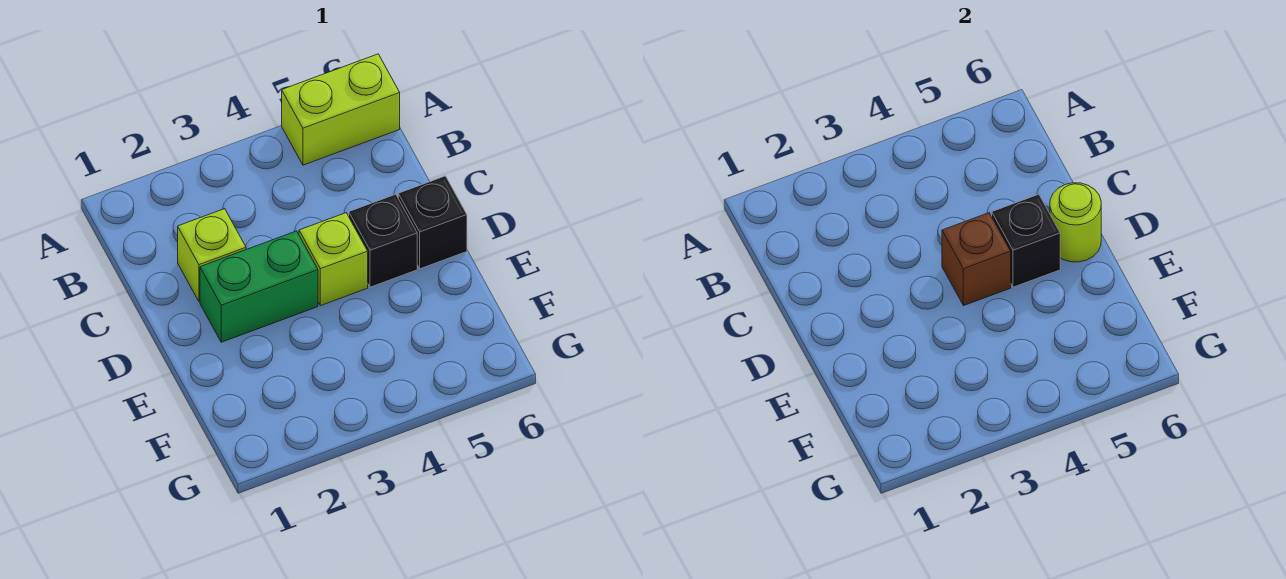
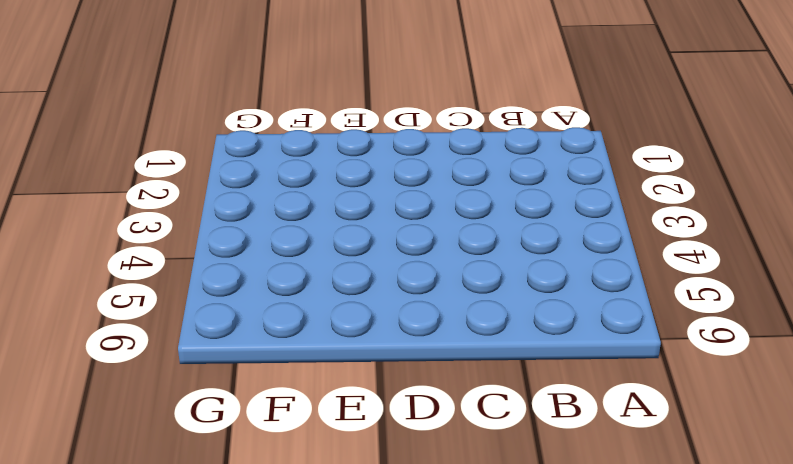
none -> lime 1x2 brick [282,54,400,165]
none -> lime 1x1 brick [178,209,246,302]

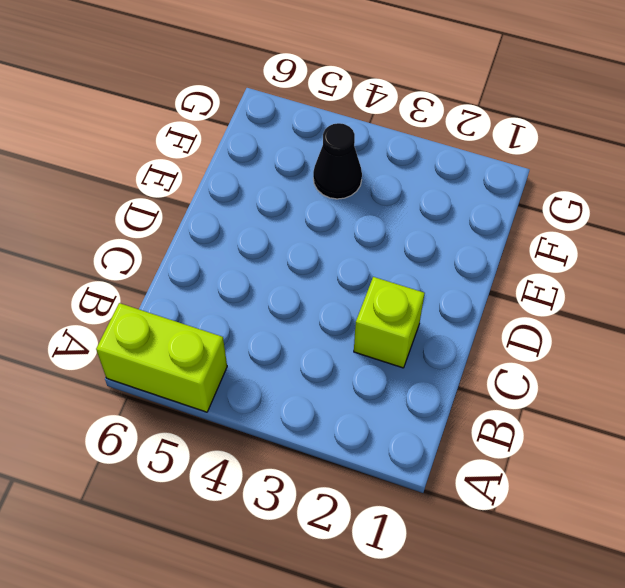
black 1x1 cone [313,123,362,199] -> none
none -> green 1x2 brick [200,231,318,342]
none -> lime 1x1 brick [299,213,368,306]

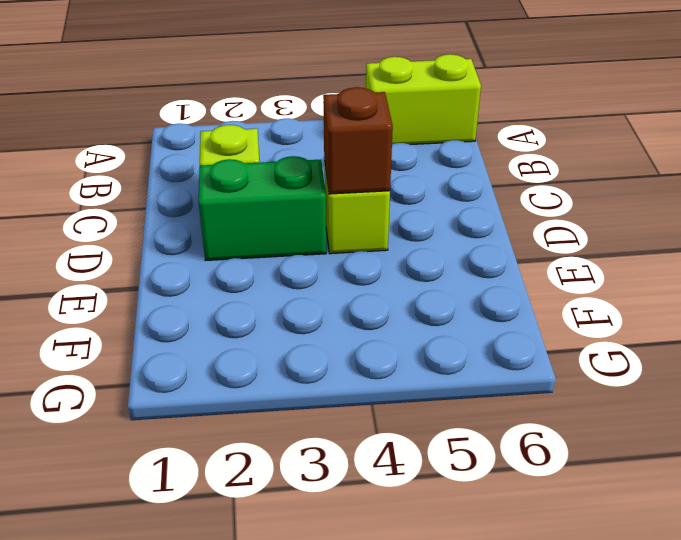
none -> black 1x1 brick [349,194,417,287]
none -> black 1x1 brick [398,176,467,269]

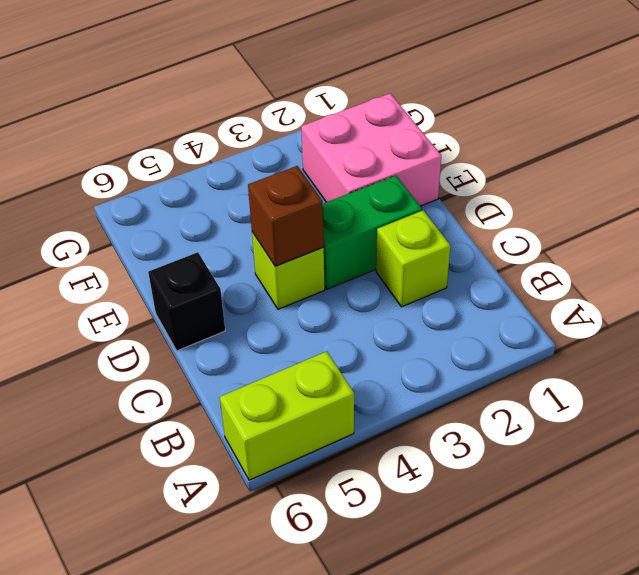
pink 2x2 brick [301,93,441,206] -> none
none -> black 1x1 brick [349,194,417,287]
none -> black 1x1 brick [992,194,1060,287]

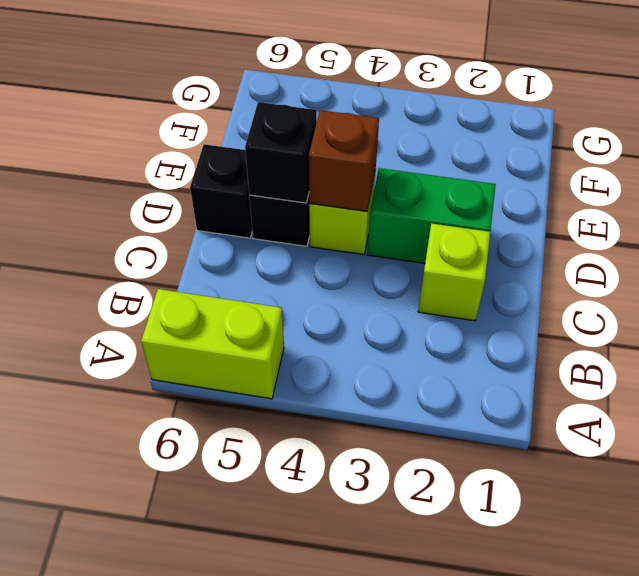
none -> lime 1x1 round brick [1050,183,1101,262]

